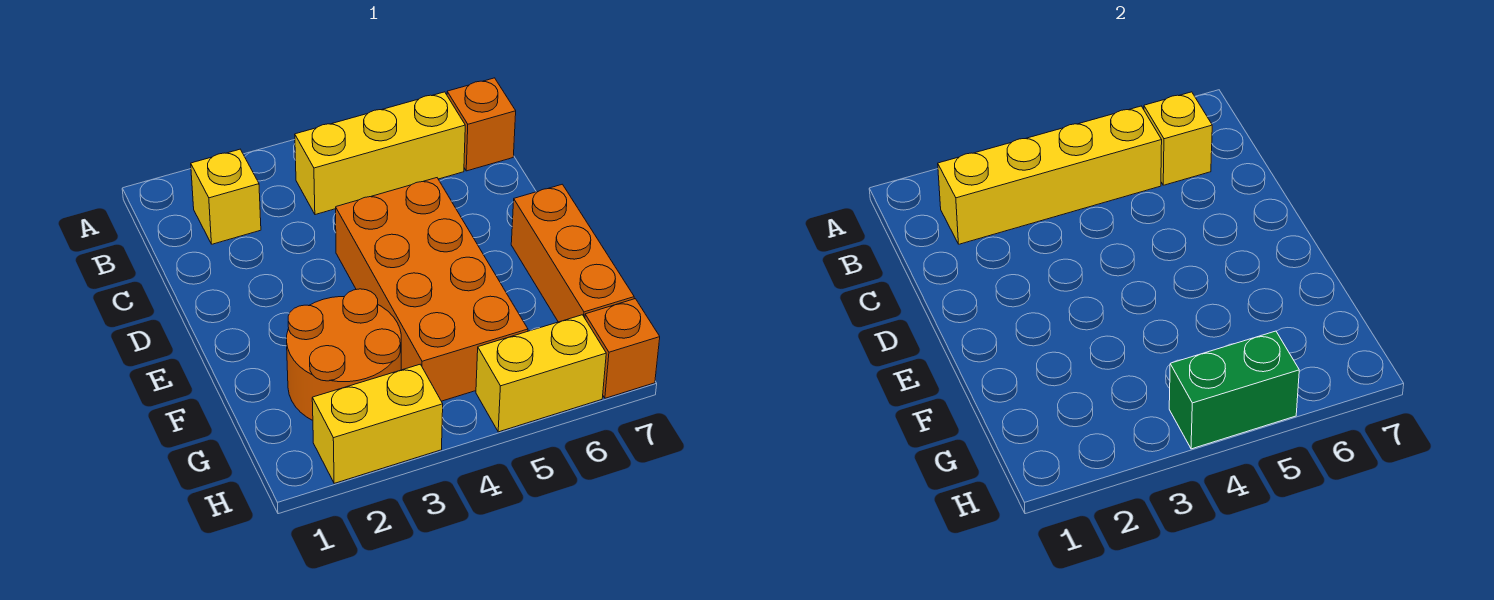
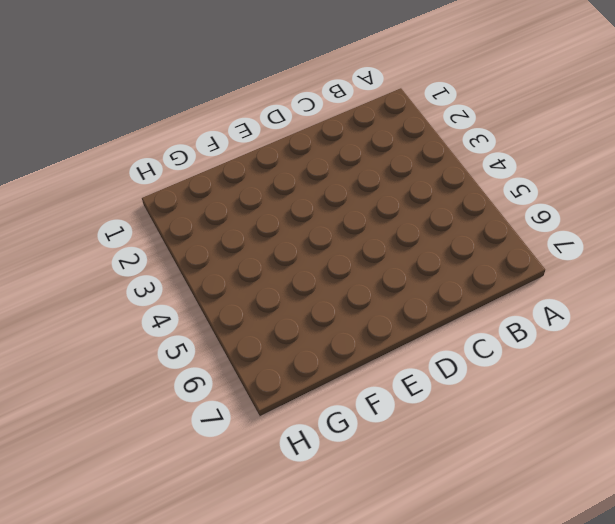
none -> yellow 1x1 brick [191,149,261,244]
none -> yellow 1x3 brick [295,92,465,215]
none -> orange 1x1 brick [447,78,516,171]

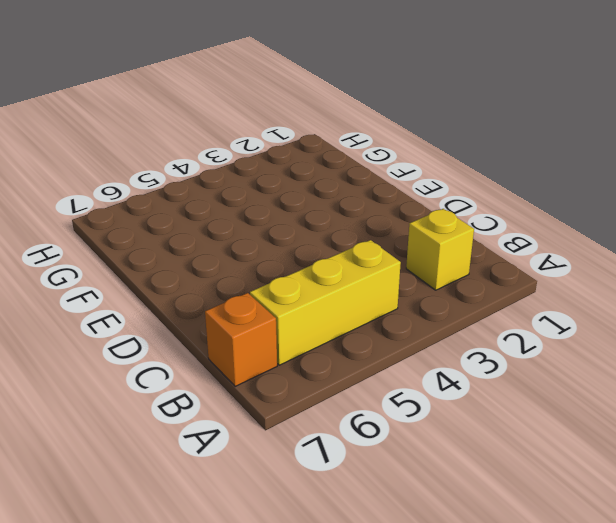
none -> orange 2x4 brick [336,178,528,401]
none -> orange 1x3 brick [511,184,634,322]
none -> orange 2x2 round brick [287,289,401,420]

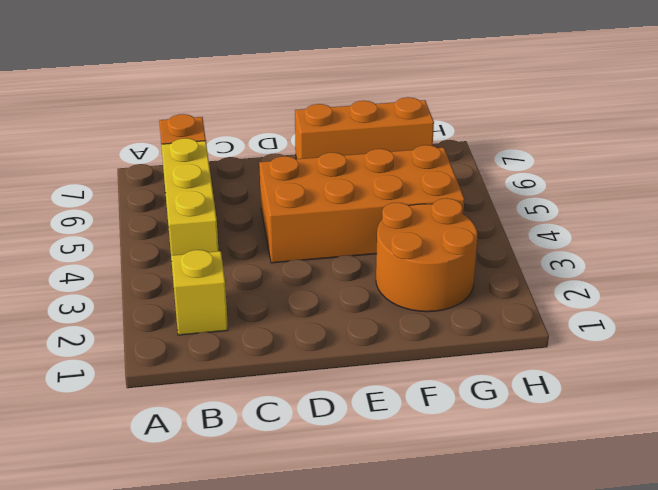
none -> yellow 1x2 brick [312,364,443,483]
none -> yellow 1x2 brick [476,315,606,432]
none -> orange 1x1 brick [585,299,660,398]

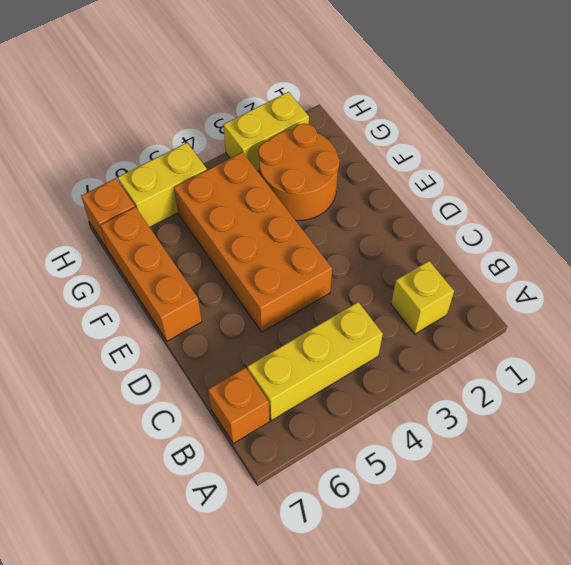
none -> yellow 1x4 brick [938,106,1162,244]
none -> yellow 1x1 brick [1144,92,1212,185]
none -> green 1x2 brick [1169,331,1299,449]

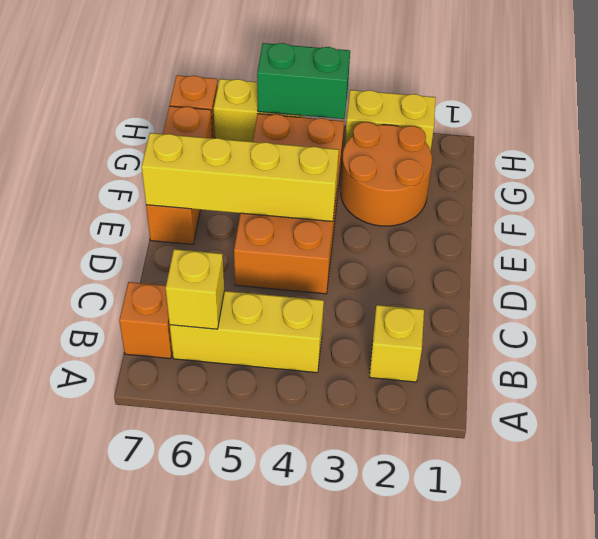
yellow 1x4 brick [142,133,339,221] -> yellow 1x4 brick moved to [938,106,1162,244]

